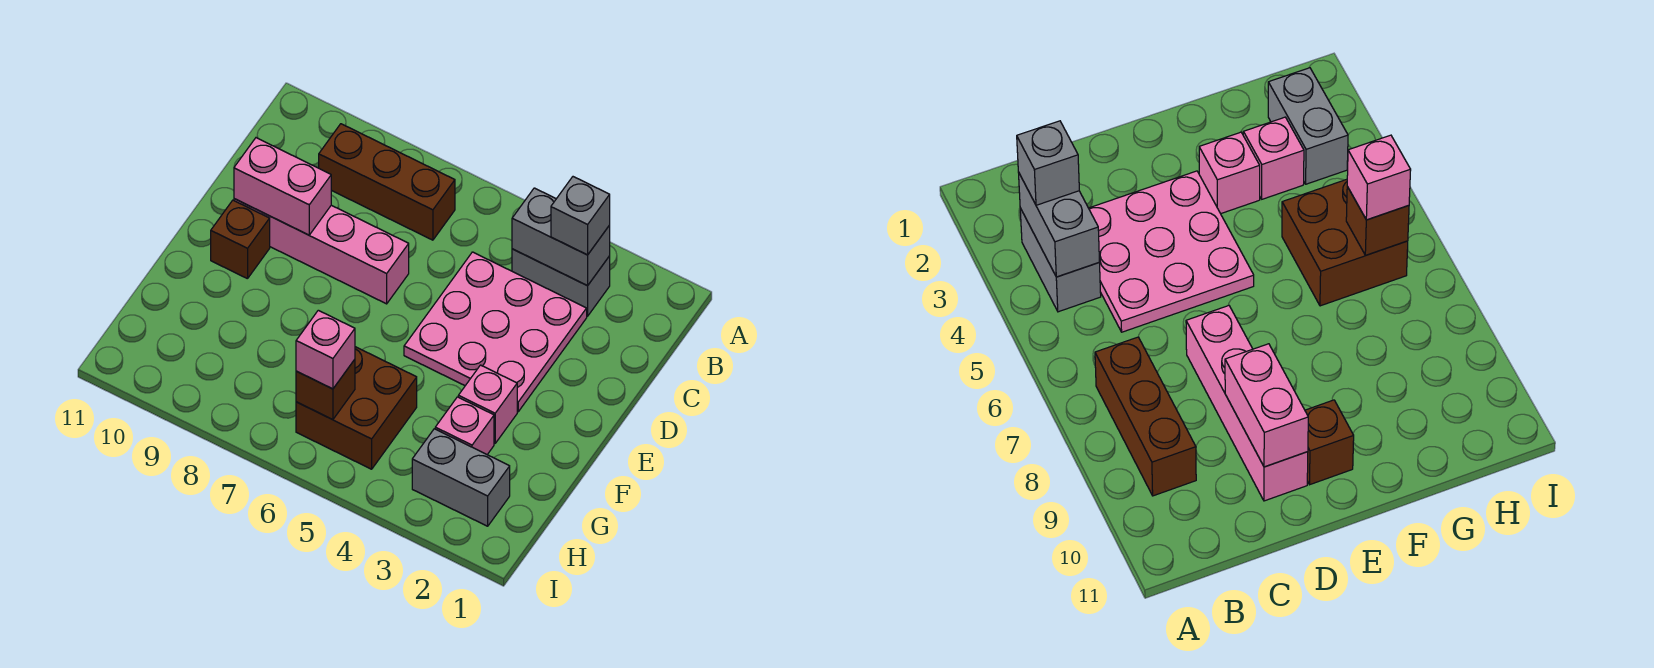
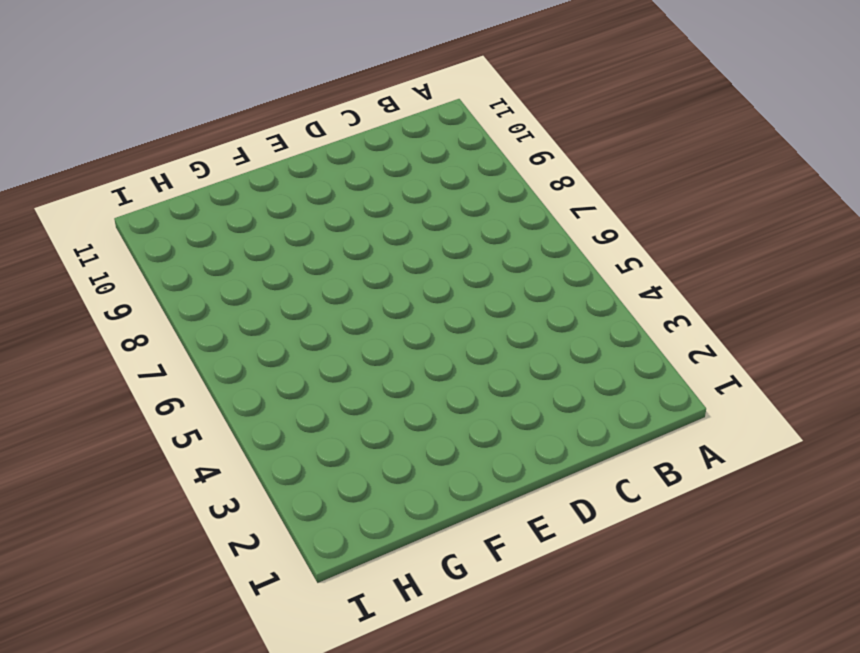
none -> grey 1x2 brick [512,249,610,316]
none -> brown 1x3 brick [319,124,455,240]
none -> pink 3x3 plate [404,252,587,412]

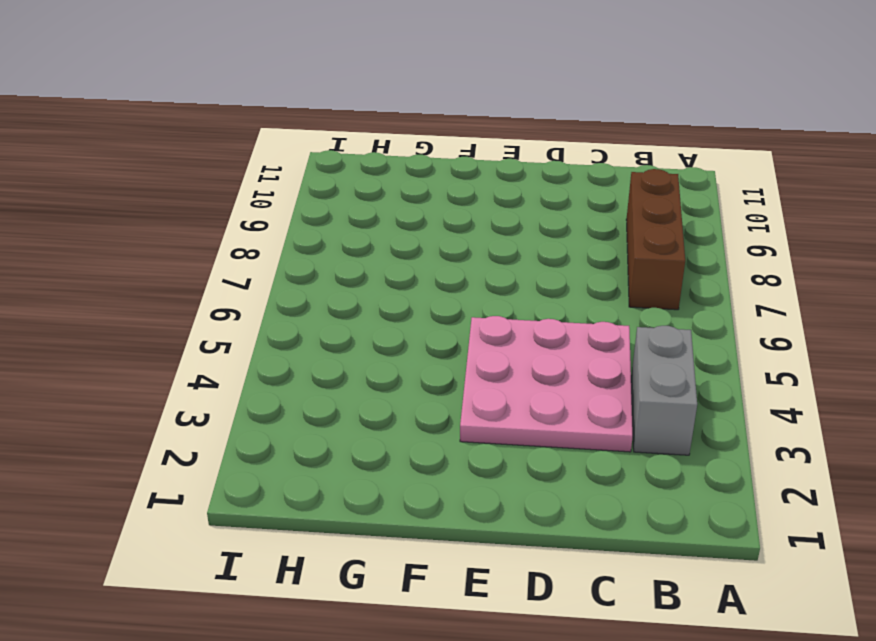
none -> pink 1x4 brick [234,199,409,304]
none -> brown 1x1 brick [211,200,270,279]
none -> pink 1x1 brick [458,365,517,443]

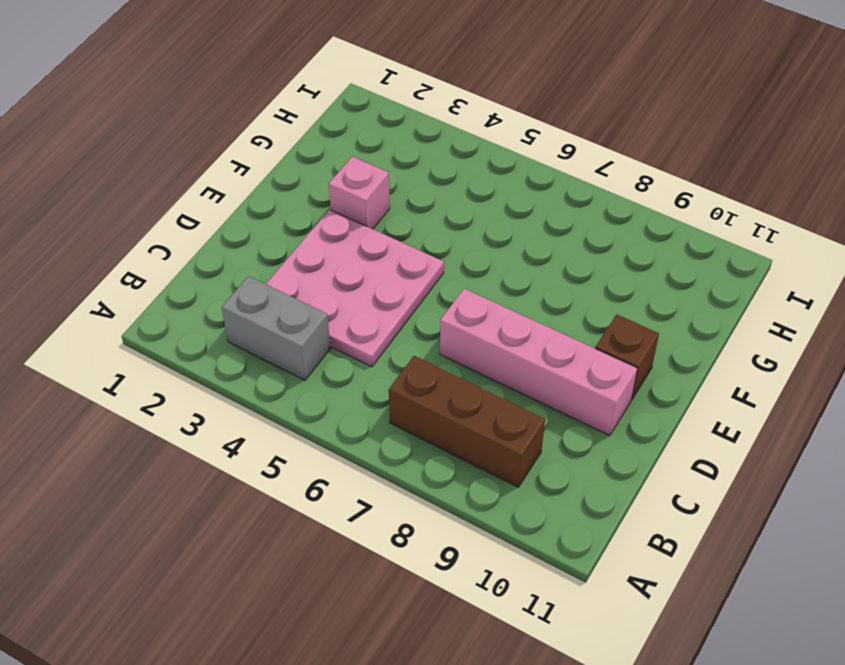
none -> pink 1x1 brick [435,397,494,454]
none -> brown 2x2 brick [296,347,417,469]
none -> grey 1x2 brick [412,429,510,526]

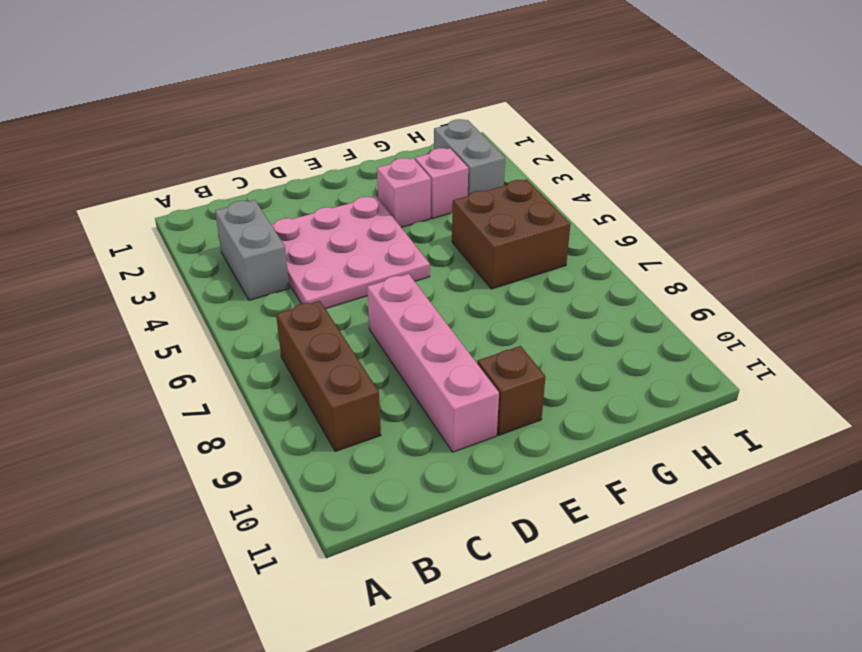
none -> grey 1x2 brick [512,188,610,286]
none -> pink 1x2 brick [234,138,331,235]
none -> brown 1x1 brick [296,360,355,420]

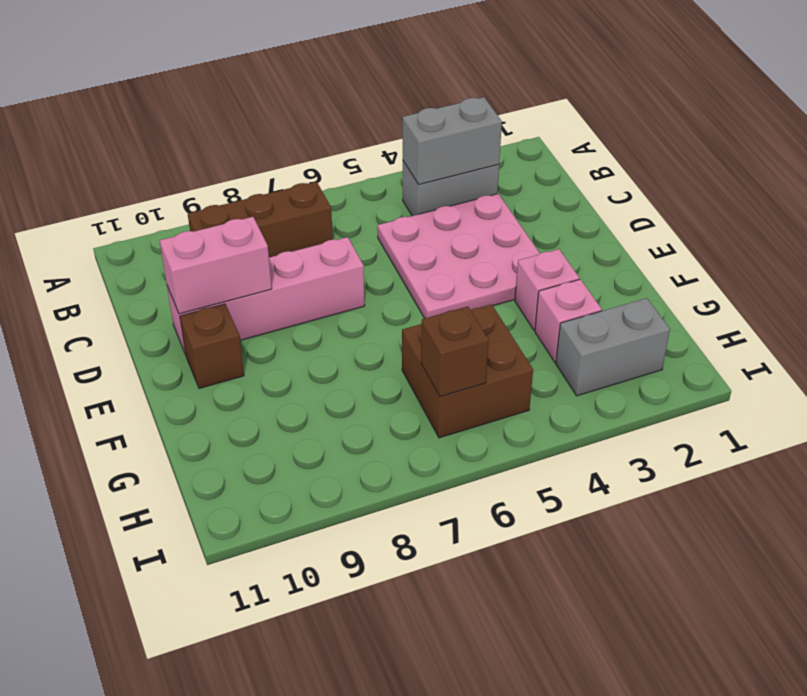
none -> grey 1x1 brick [551,177,610,255]
none -> pink 1x1 brick [296,310,355,389]

